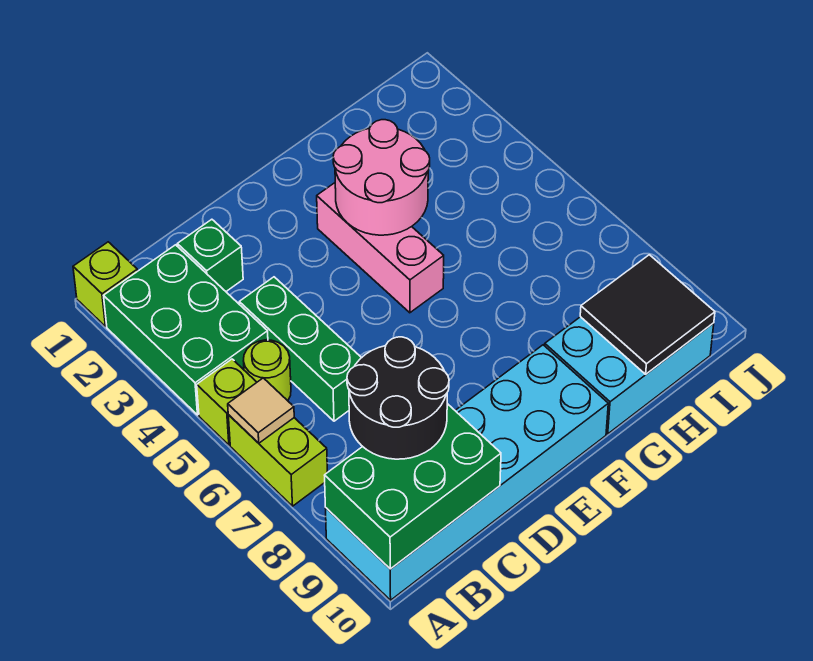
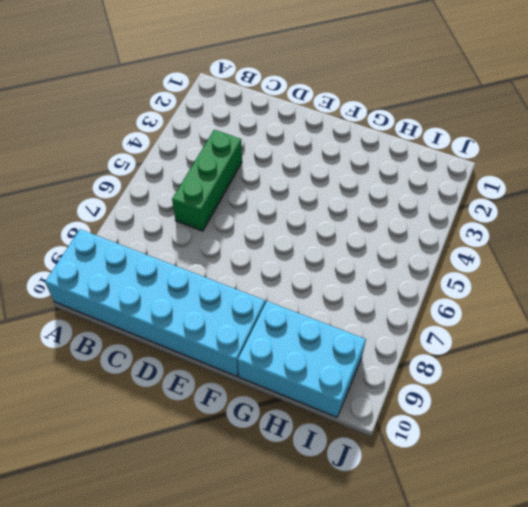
none -> lime 1x1 brick [73,242,137,327]
none -> green 2x3 brick [104,245,268,415]
none -> lime 1x1 brick [197,359,257,445]

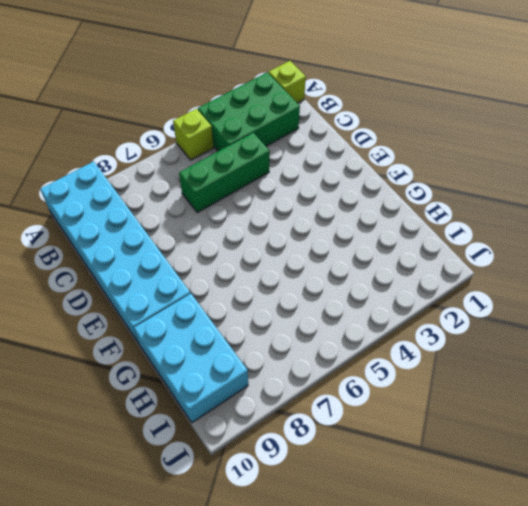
none -> lime 1x2 brick [228,415,327,506]
none -> lime 1x1 round brick [244,340,291,401]
none -> green 1x1 brick [177,219,243,291]

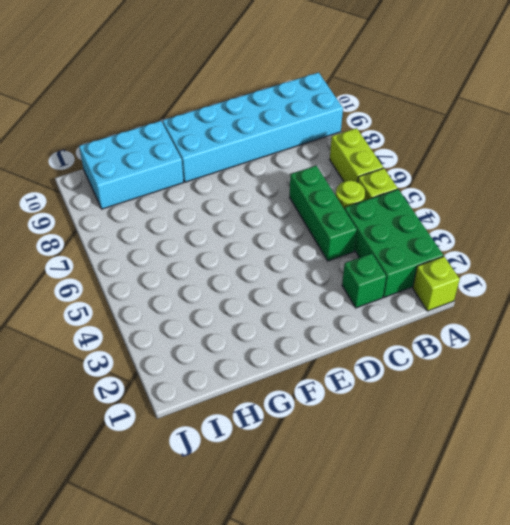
none -> pink 1x3 brick [317,183,444,313]
none -> tan 1x1 tile [228,378,294,443]
none -> green 2x3 brick [325,404,501,569]

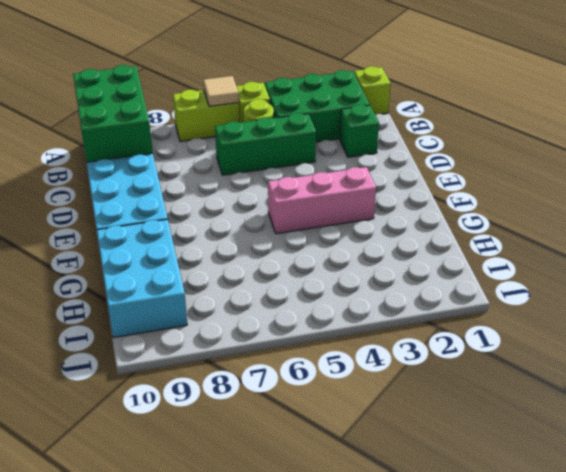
none -> pink 2x2 round brick [333,120,430,235]
none -> black 2x2 tile [580,255,715,374]
none -> black 2x2 round brick [347,337,449,459]

